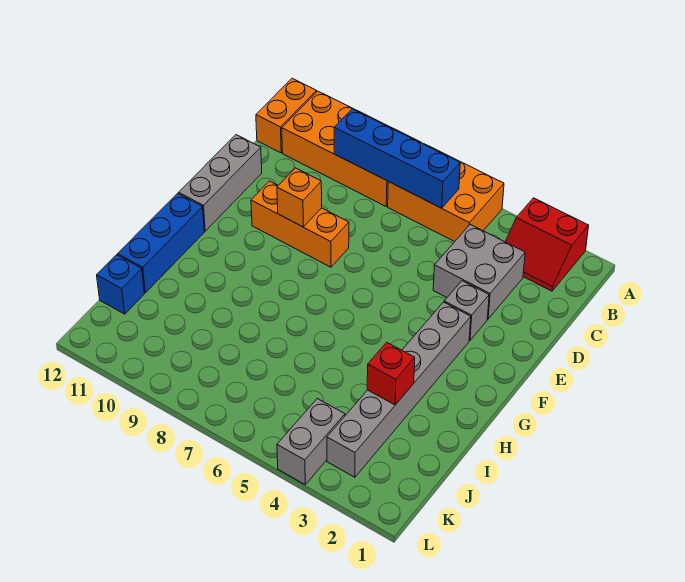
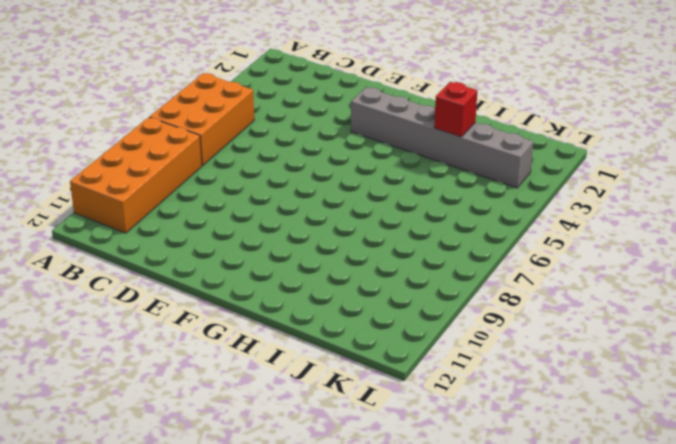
none -> red 2x2 slope [505,198,589,291]
none -> orange 1x2 brick [256,78,317,153]
none -> grey 2x2 brick [433,225,525,319]

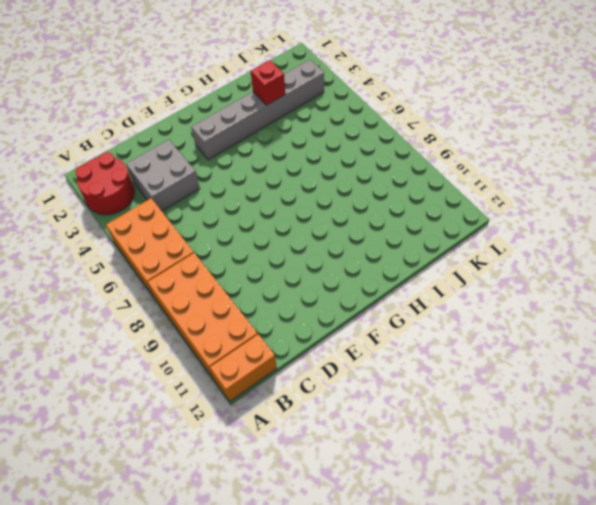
red 2x2 round brick [75,152,135,215] -> red 2x2 slope [505,198,589,291]
none -> grey 1x3 brick [179,135,262,231]
none -> grey 1x1 brick [444,281,489,341]
none -> orange 1x3 brick [251,181,349,267]

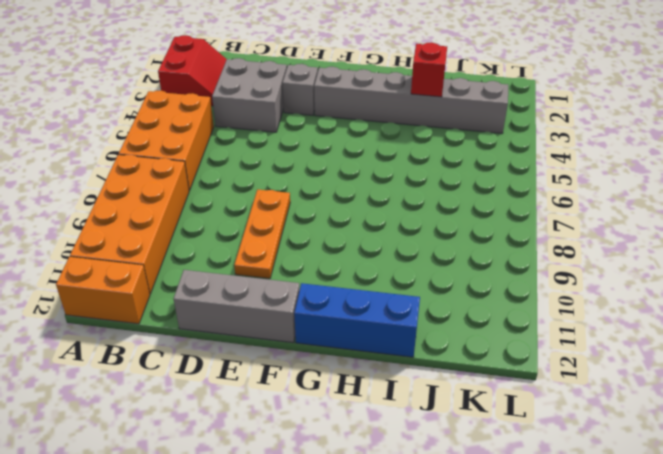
orange 1x3 plate [234,189,290,279] -> orange 1x3 brick [251,181,349,267]
none -> blue 1x1 brick [97,255,144,314]
none -> grey 1x2 brick [277,399,345,484]
none -> blue 1x4 brick [334,109,460,208]

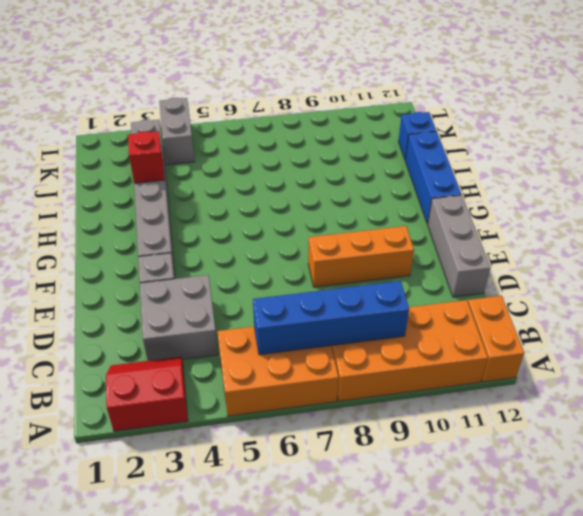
none -> orange 1x1 brick [277,168,322,227]

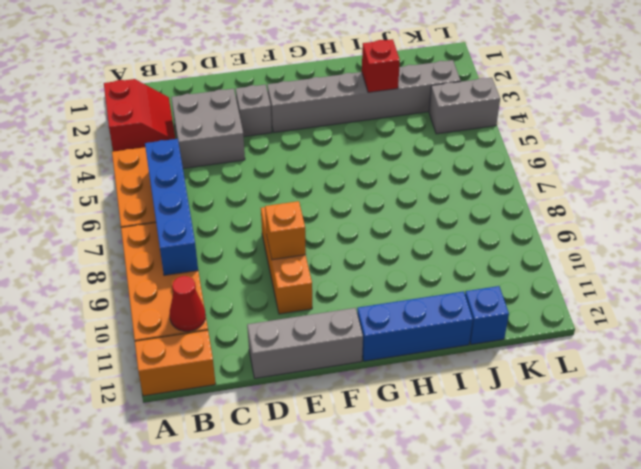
red 1x1 cone [170,276,206,331] -> none

